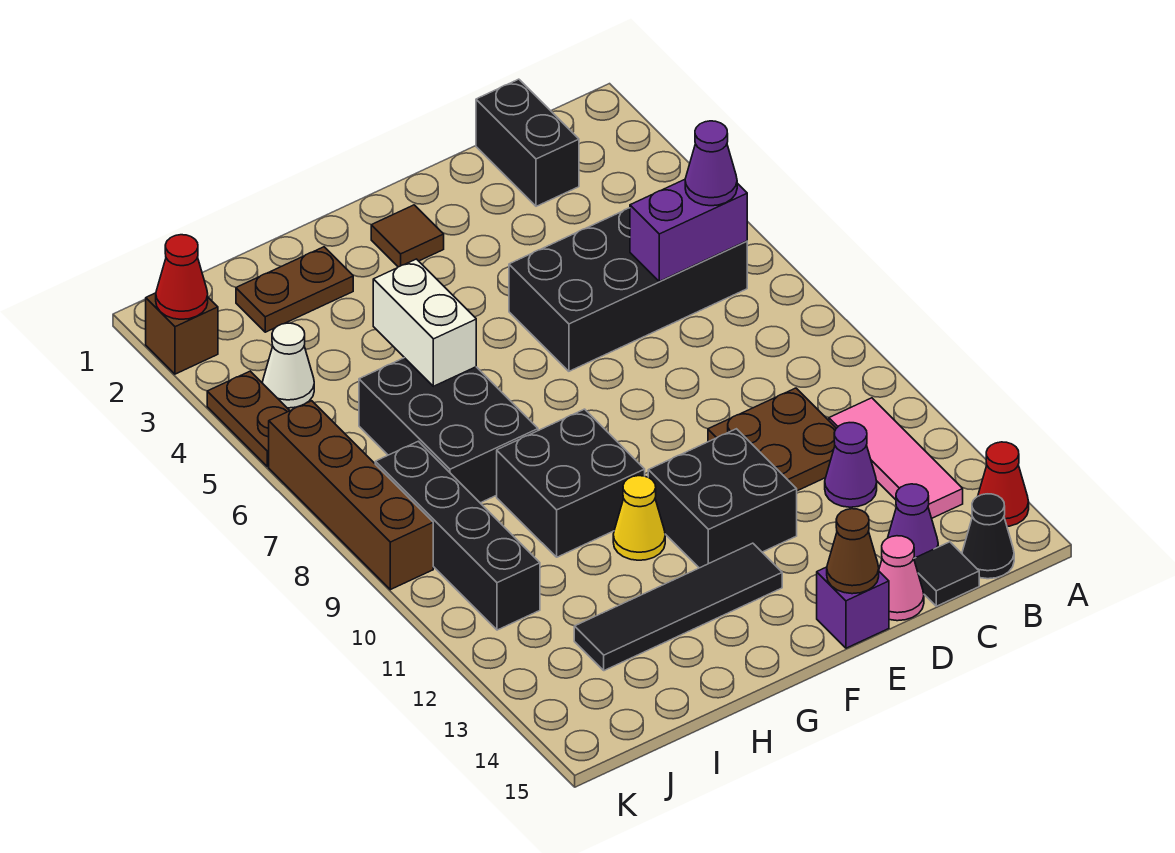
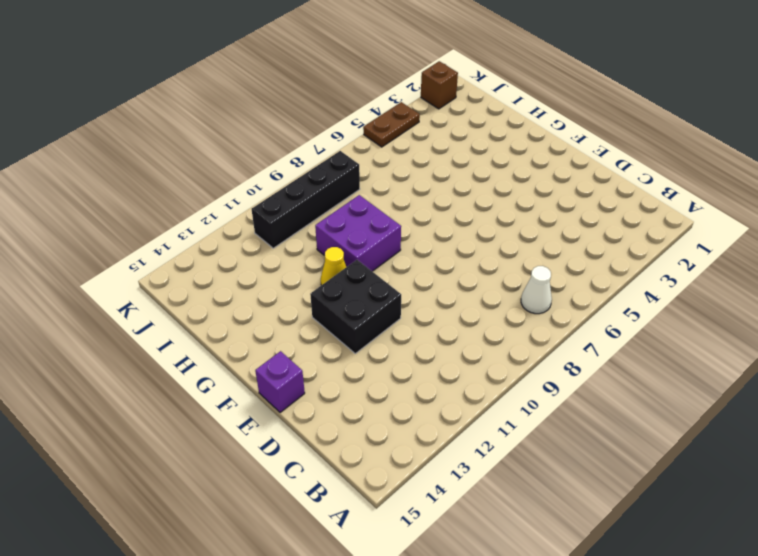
white 1x1 cone [521,266,552,314] -> white 1x1 cone moved to [262,323,314,408]
purple 2x2 brick [315,195,401,271] -> black 2x2 brick [497,409,645,557]
none -> red 1x1 cone [978,442,1029,526]
none -> black 2x4 brick [509,208,747,371]
none -> pink 1x3 tile [829,398,963,518]

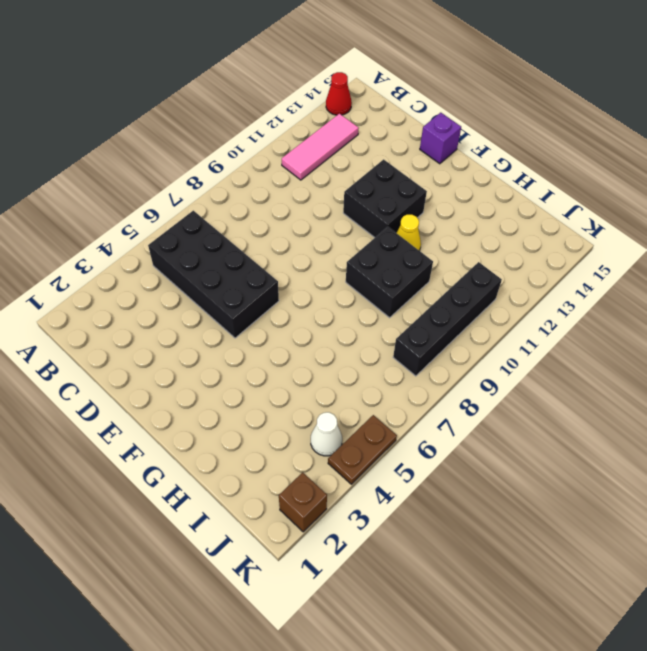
none -> black 1x1 cone [962,494,1014,579]
none -> black 1x2 brick [476,79,579,206]
none -> brown 2x2 plate [708,388,836,491]

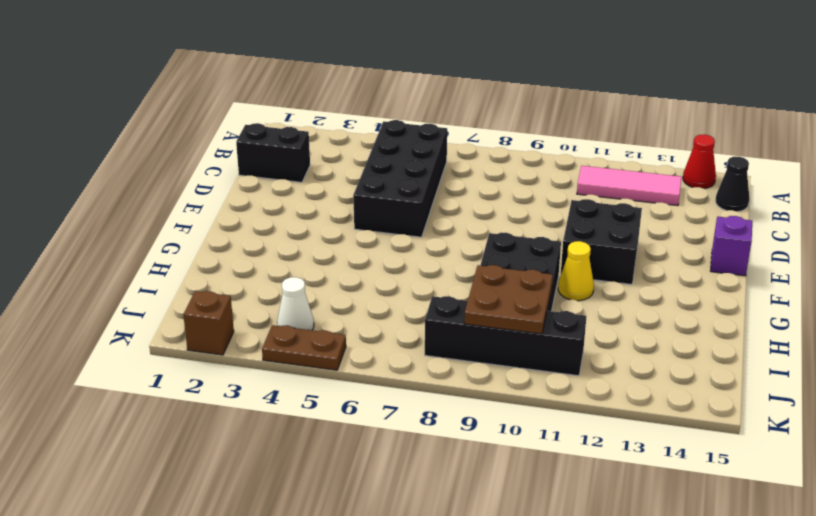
brown 2x2 plate [464,265,553,334] -> brown 2x2 plate moved to [708,388,836,491]
none -> purple 1x1 cone [825,423,877,507]
none -> purple 1x1 cone [888,484,938,558]
none -> black 1x1 tile [914,542,979,606]

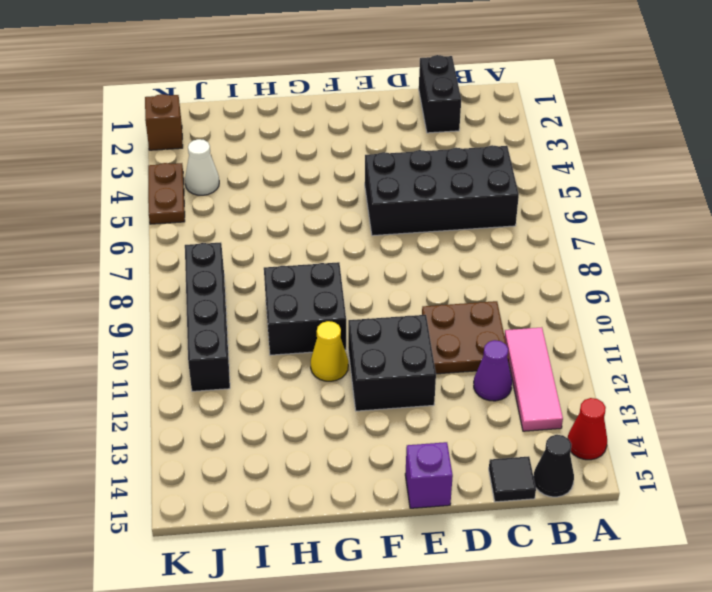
none -> purple 1x1 cone [888,484,938,558]
none -> pink 1x1 cone [879,536,924,621]
none -> brown 1x1 tile [371,205,444,267]

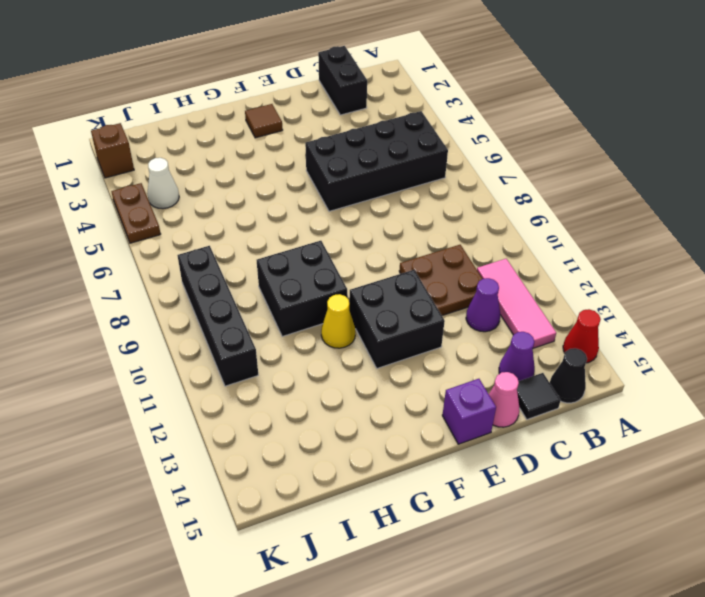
none -> black 1x4 tile [574,543,782,671]
none -> brown 1x2 plate [236,247,353,332]
none -> black 2x3 brick [359,358,538,503]

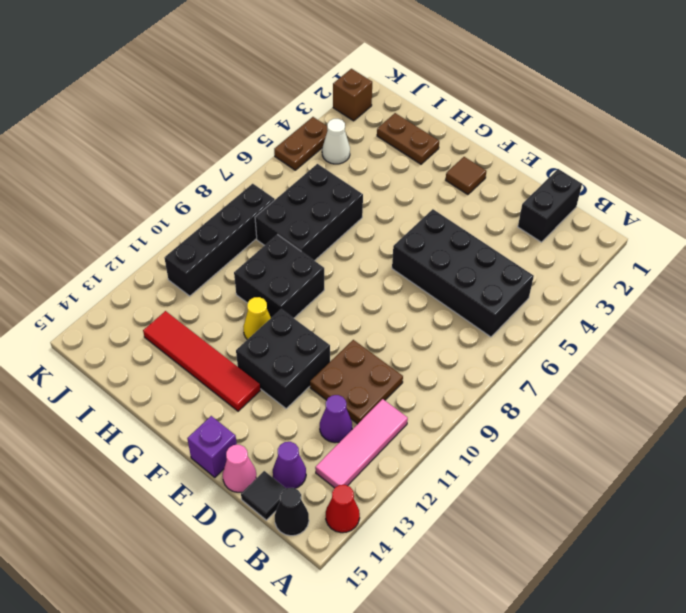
red 1x4 tile [143,311,260,411] -> black 1x4 tile [574,543,782,671]
none -> brown 1x4 brick [269,401,433,590]
none -> purple 1x2 brick [630,180,747,281]
none -> brown 1x1 cone [827,509,879,594]

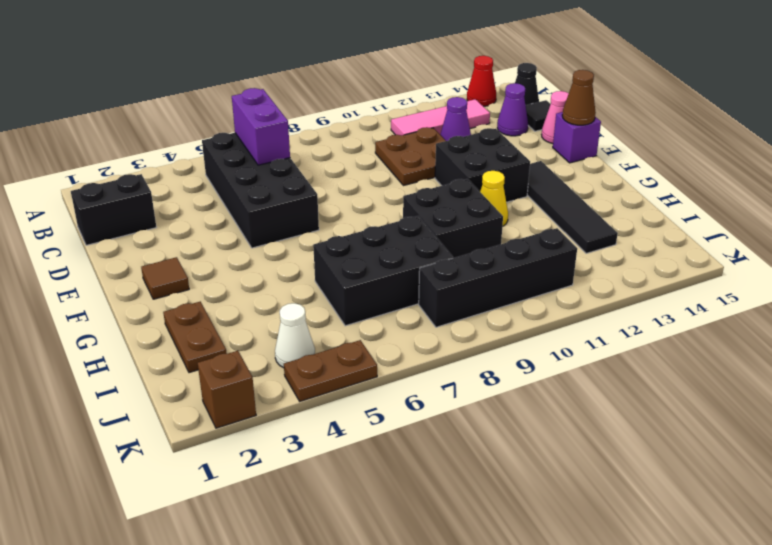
none -> brown 1x4 brick [269,401,433,590]
none -> white 1x2 brick [373,259,476,386]
none -> red 1x1 cone [156,235,208,319]

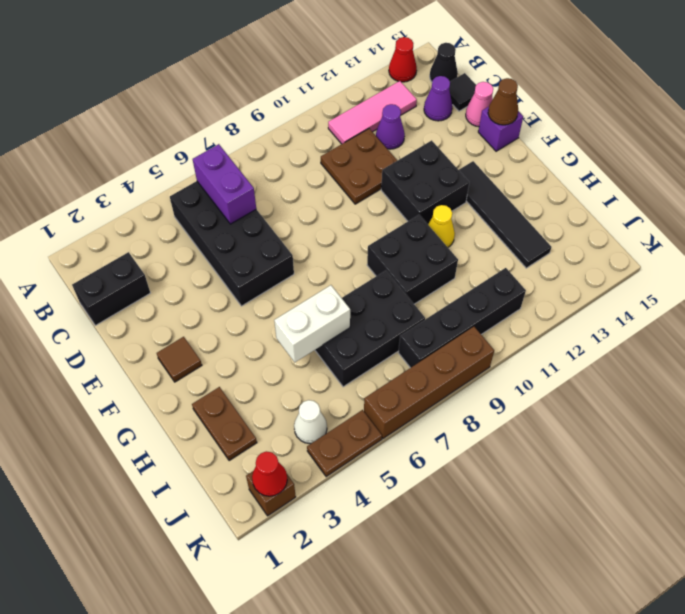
none -> purple 1x1 cone [685,121,737,206]

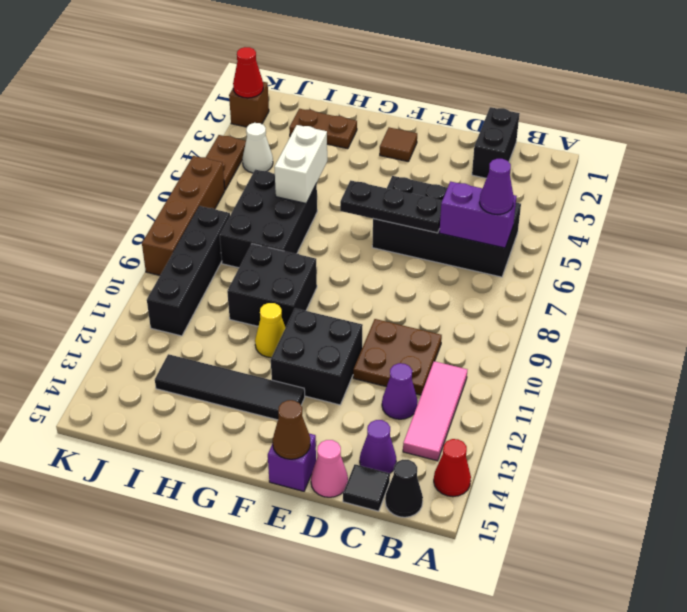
black 1x3 plate [340,180,442,233] -> none

